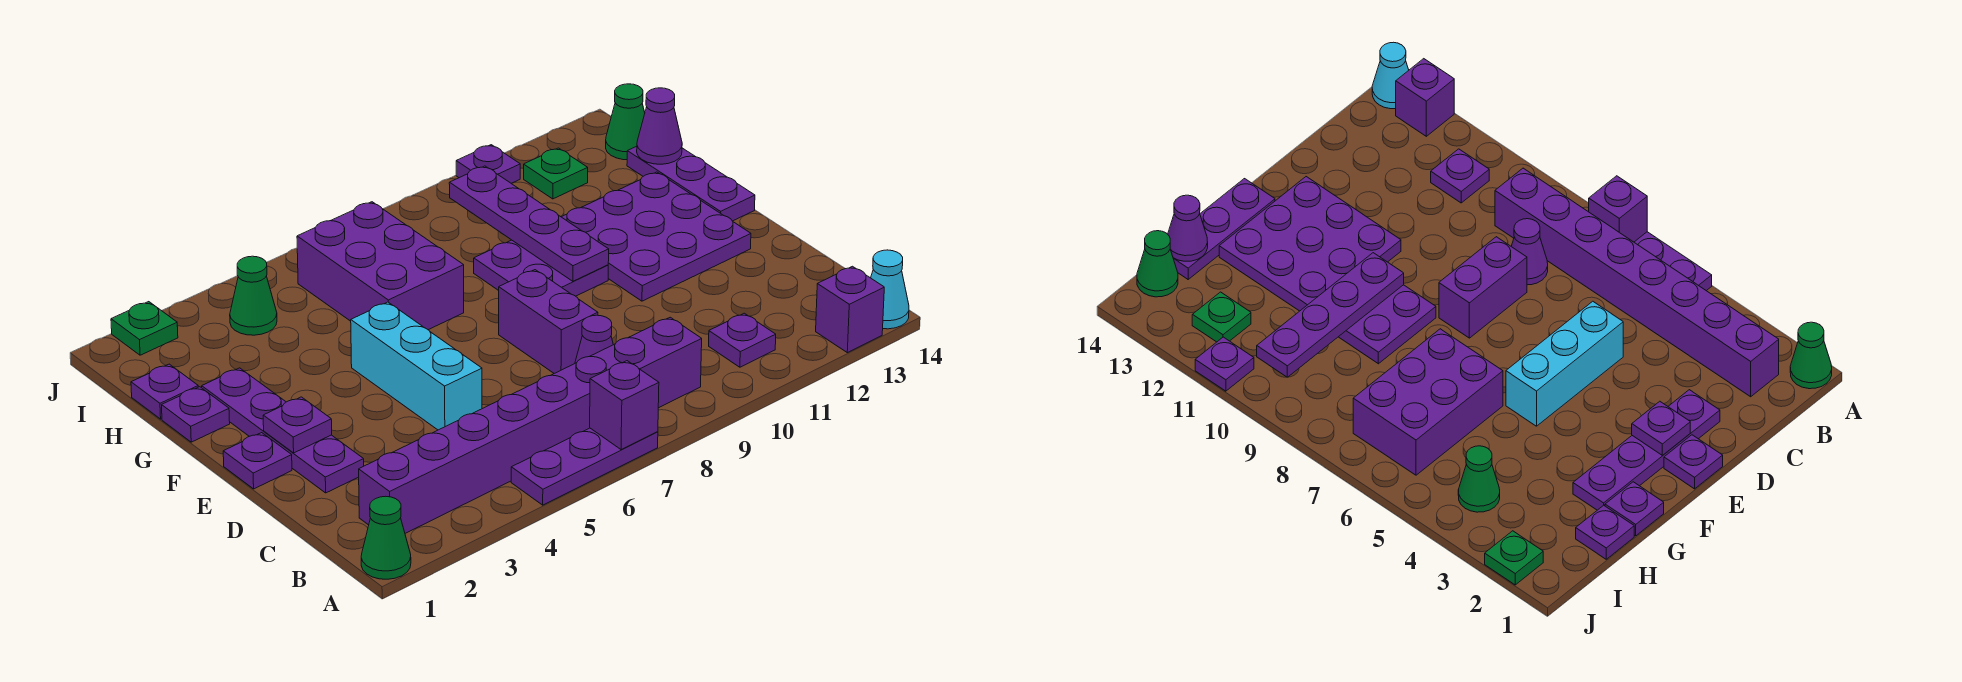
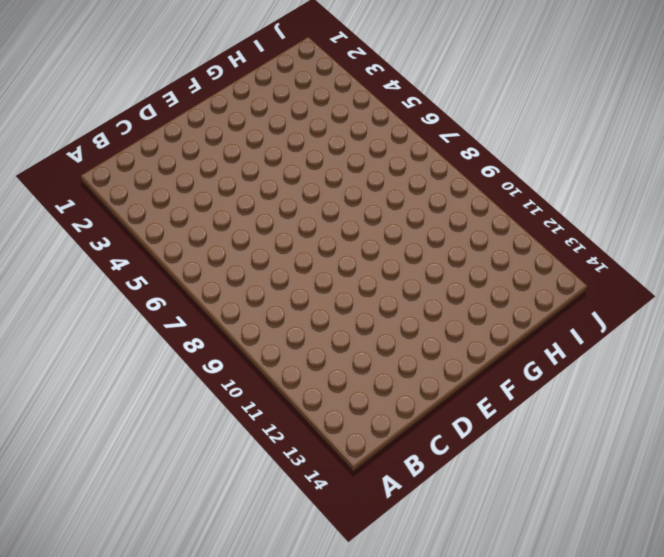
none -> green 1x1 cone [361,496,411,579]
none -> purple 1x3 plate [511,428,658,505]
none -> purple 1x1 brick [816,266,884,353]

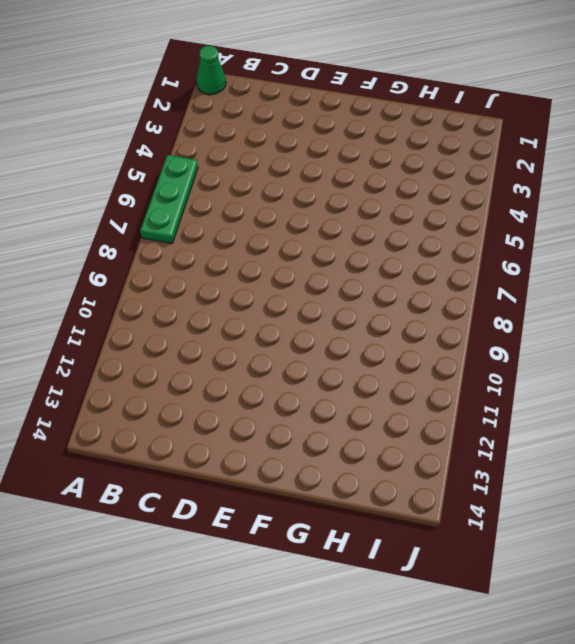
green 1x3 plate [140,155,198,243] -> purple 1x3 plate [511,428,658,505]
none -> purple 1x1 brick [816,266,884,353]
none -> cyan 1x1 cone [871,250,909,329]
none -> purple 1x8 brick [359,317,702,533]

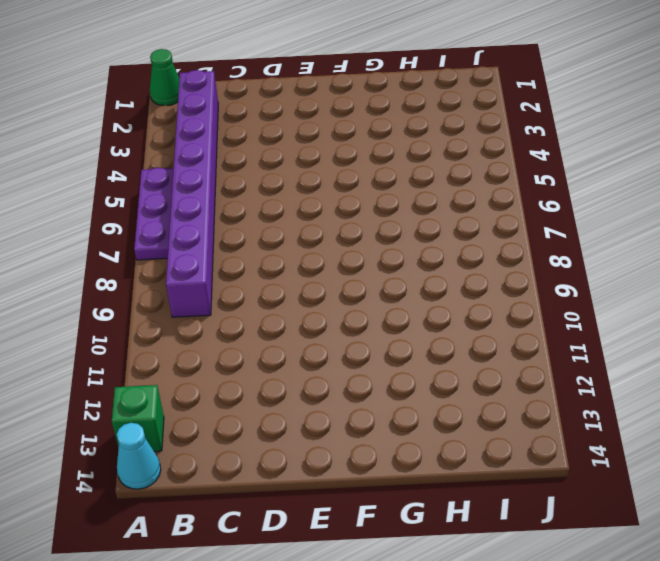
green 1x1 brick [112,385,164,451] -> purple 1x1 brick [816,266,884,353]
none -> purple 1x1 plate [709,313,776,367]
none -> purple 1x1 cone [575,315,613,363]
none -> purple 1x4 plate [202,368,364,493]

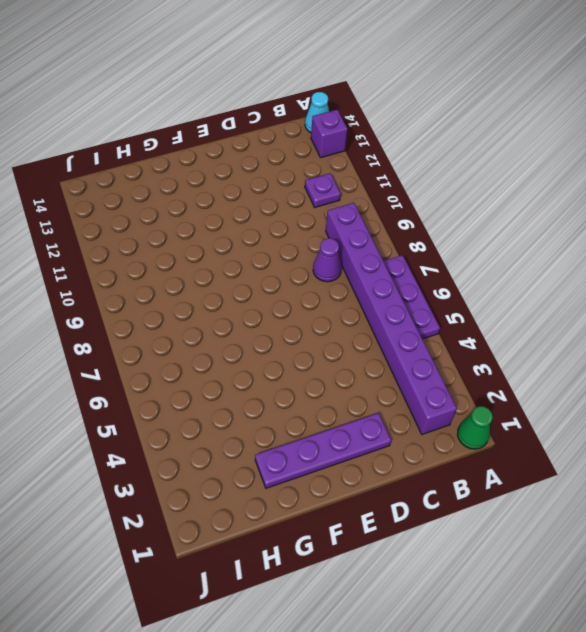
none -> cyan 1x3 brick [351,302,482,430]
none -> purple 1x2 brick [499,270,598,373]
none -> purple 1x1 plate [223,433,292,489]

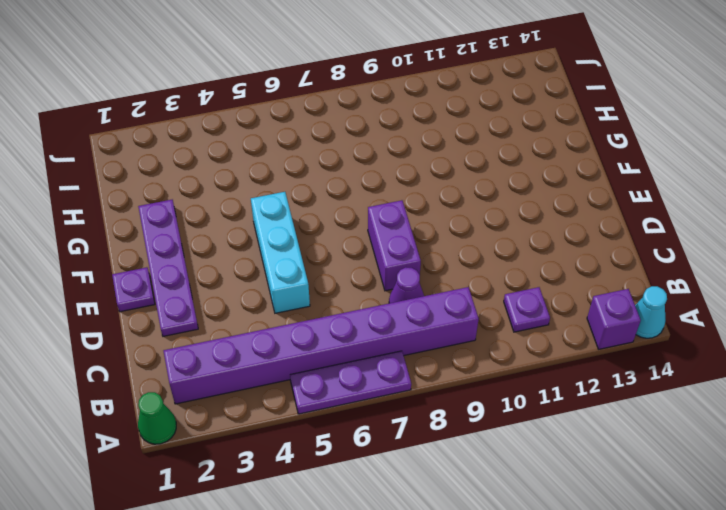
none -> purple 3x3 plate [562,172,751,301]
none -> purple 2x2 plate [474,240,608,296]
none -> purple 1x3 plate [627,146,755,221]

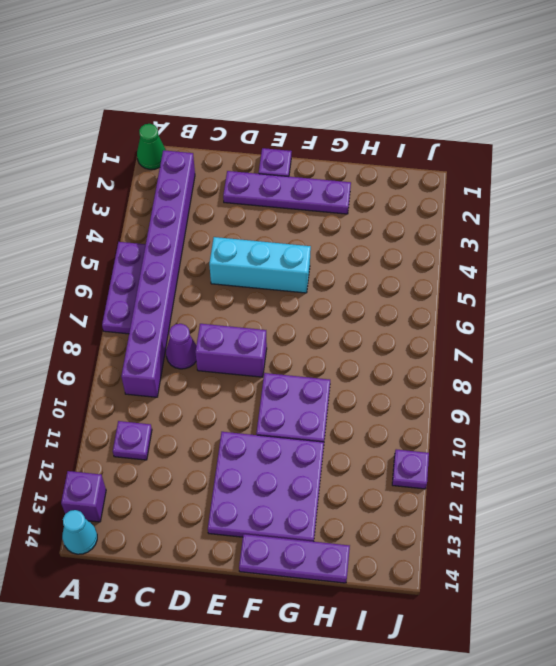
none -> purple 1x1 plate [162,387,230,442]
none -> purple 2x3 brick [297,202,464,330]
none -> purple 1x1 plate [131,364,198,419]

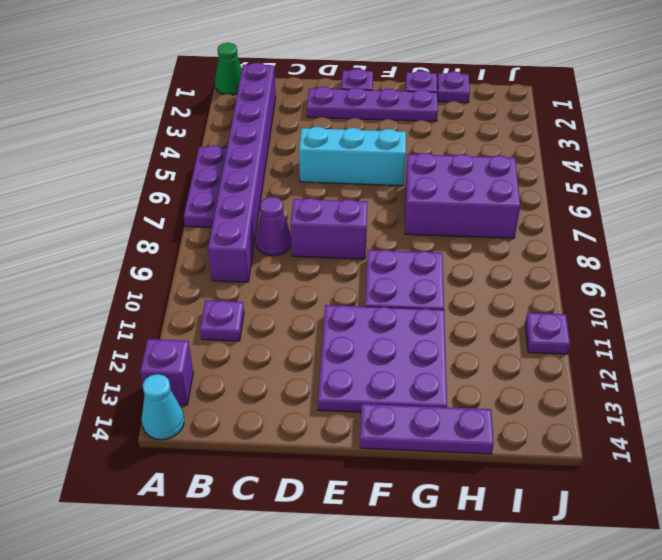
none -> green 1x1 cone [230,256,277,335]
none -> green 1x1 plate [524,148,588,199]
none -> green 1x1 cone [606,84,645,160]

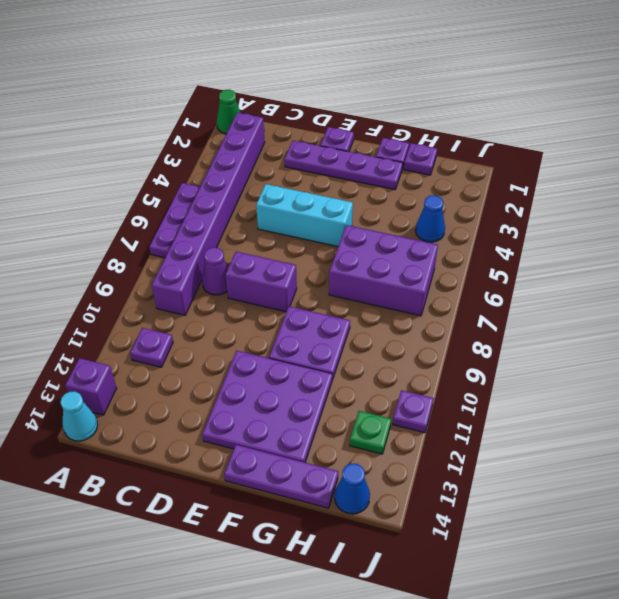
blue 1x1 cone [416,195,445,242] -> green 1x1 cone [230,256,277,335]
blue 1x1 cone [335,464,370,514] -> green 1x1 cone [606,84,645,160]
none -> green 1x1 plate [111,302,178,355]
none -> purple 1x1 brick [590,361,659,450]
none -> purple 1x1 plate [263,397,332,453]

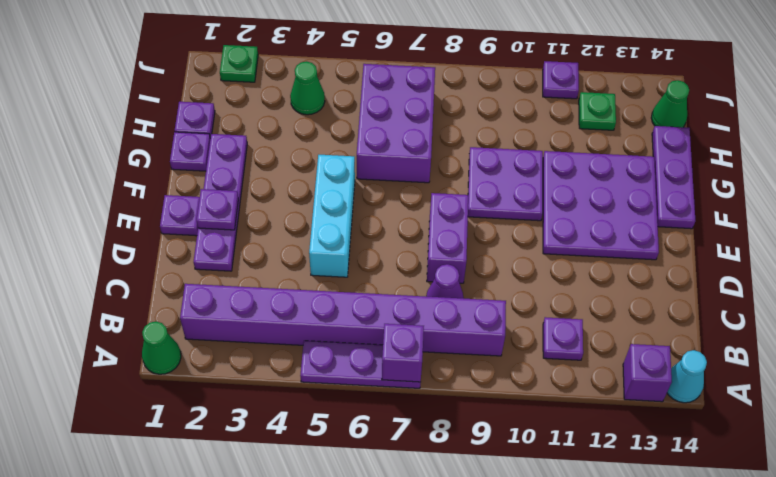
none -> purple 1x4 plate [449,166,609,281]
none -> purple 1x1 cone [637,88,682,164]

